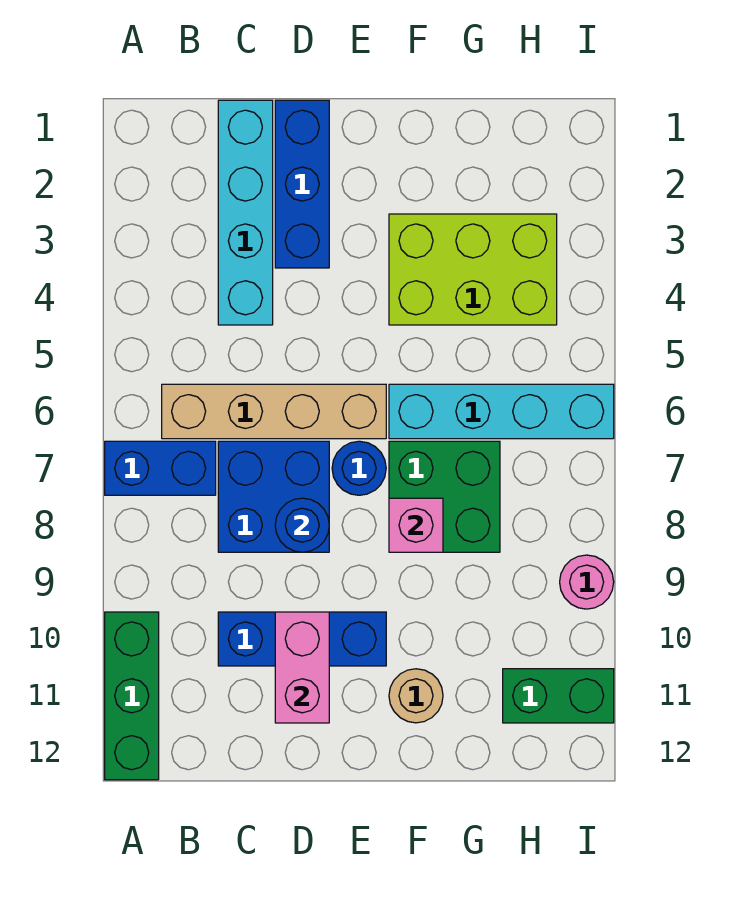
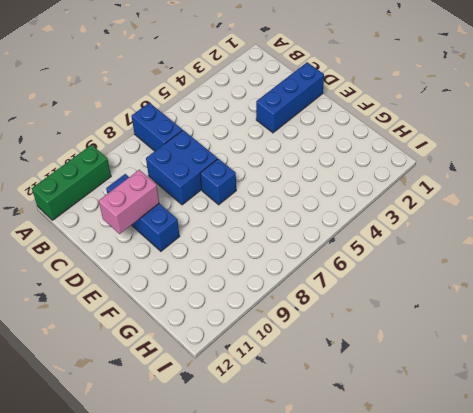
blue 1x1 brick [200,159,236,205] -> blue 1x1 round brick [332,441,386,495]
none -> tan 1x4 brick [162,384,386,439]
none -> cyan 1x4 brick [218,100,273,325]
none -> lime 2x3 brick [389,214,557,325]

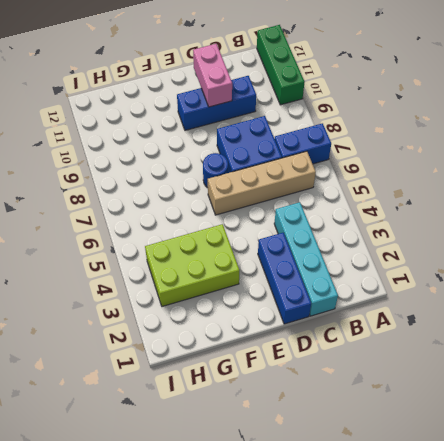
none -> cyan 1x4 brick [389,384,614,439]
none -> green 2x2 brick [389,441,500,552]
none -> tan 1x1 round brick [389,669,443,723]

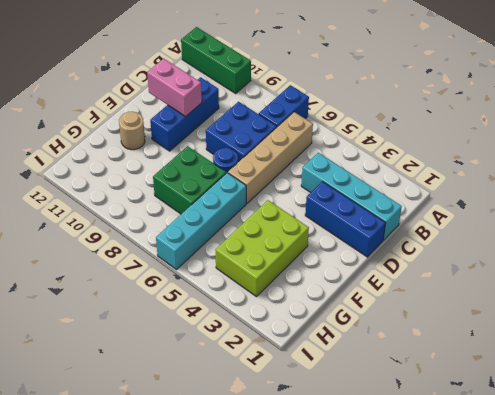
none -> green 1x2 brick [503,669,614,723]
none -> pink 1x1 round brick [560,555,614,609]
none -> blue 1x1 round brick [275,498,329,552]

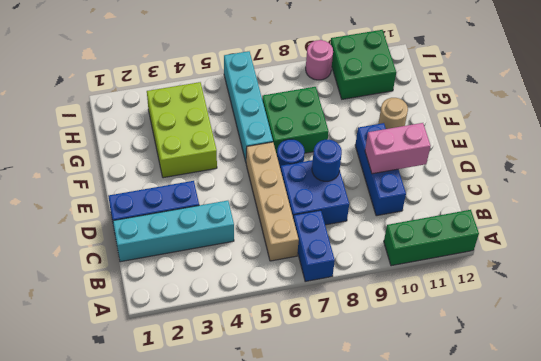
green 2x2 brick [330,30,396,99] -> green 1x2 brick [503,669,614,723]
none -> pink 1x1 brick [389,498,443,552]

